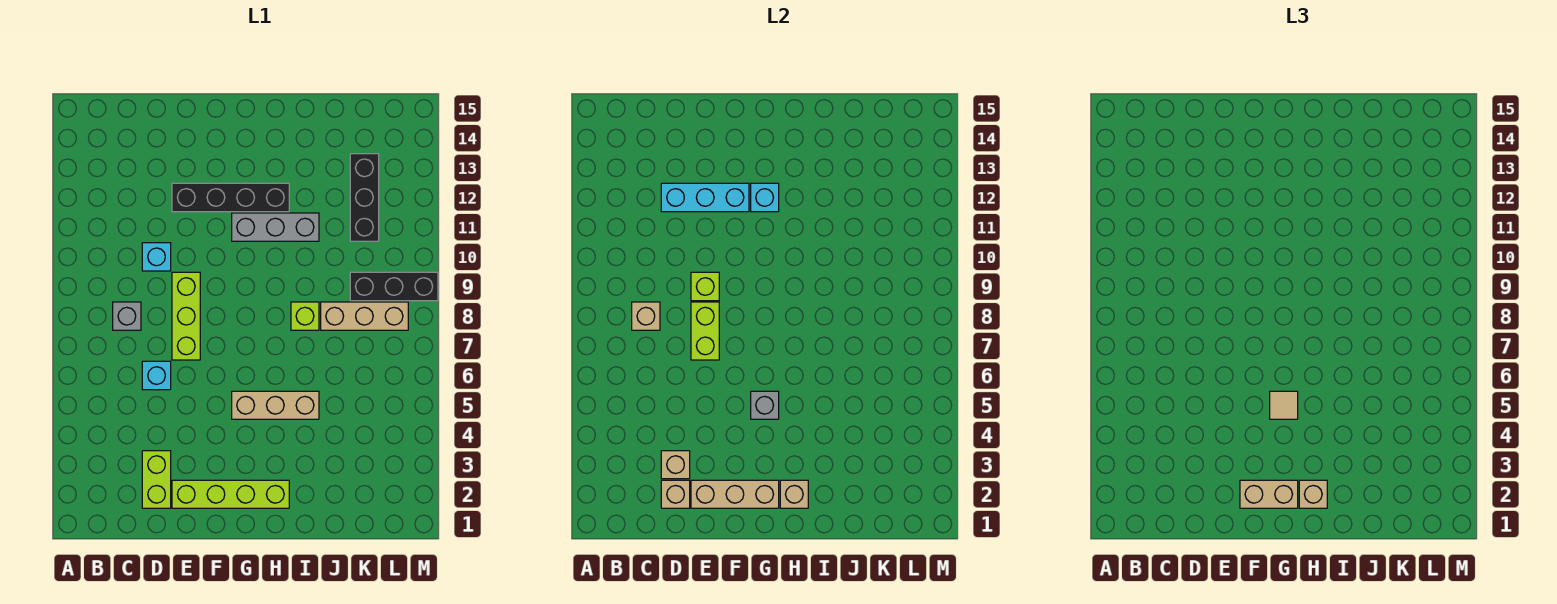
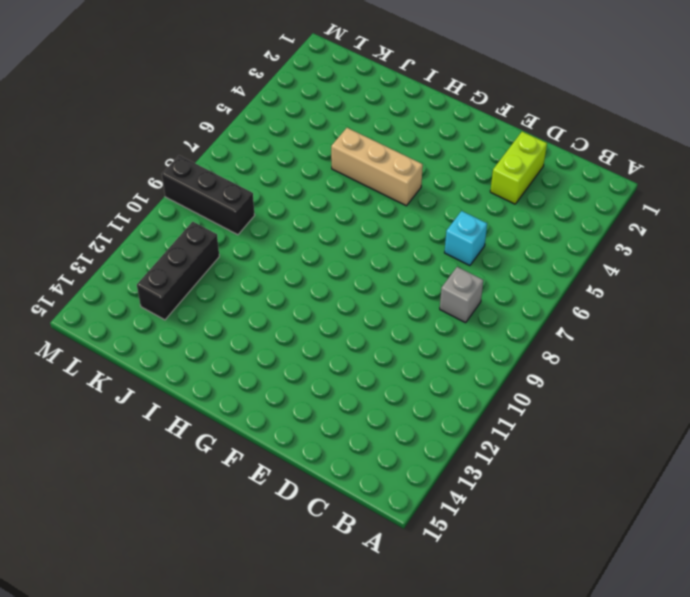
none -> cyan 1x1 brick [142,243,171,271]
none -> lime 1x4 brick [172,480,289,508]
none -> lime 1x3 brick [172,272,200,360]

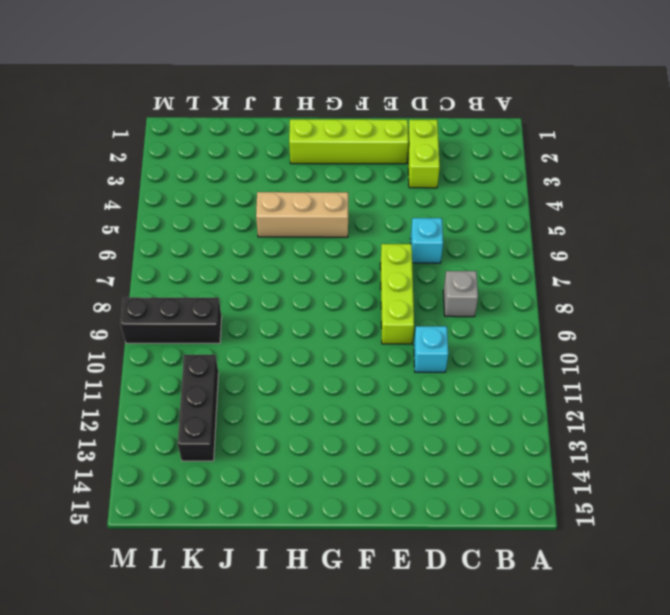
none -> black 1x4 brick [172,183,289,212]
none -> grey 1x3 brick [232,213,319,241]
none -> lime 1x1 brick [291,302,319,330]

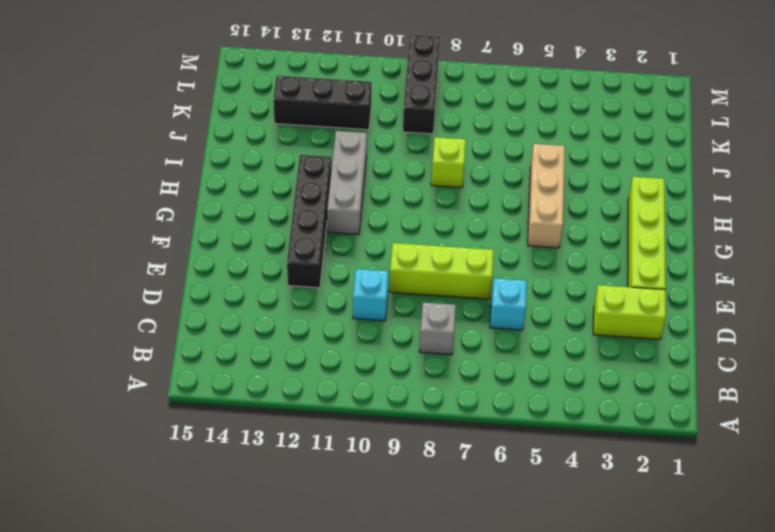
none -> tan 1x3 brick [321,302,408,330]
none -> tan 1x1 brick [632,302,660,330]
none -> tan 1x1 brick [661,480,690,508]

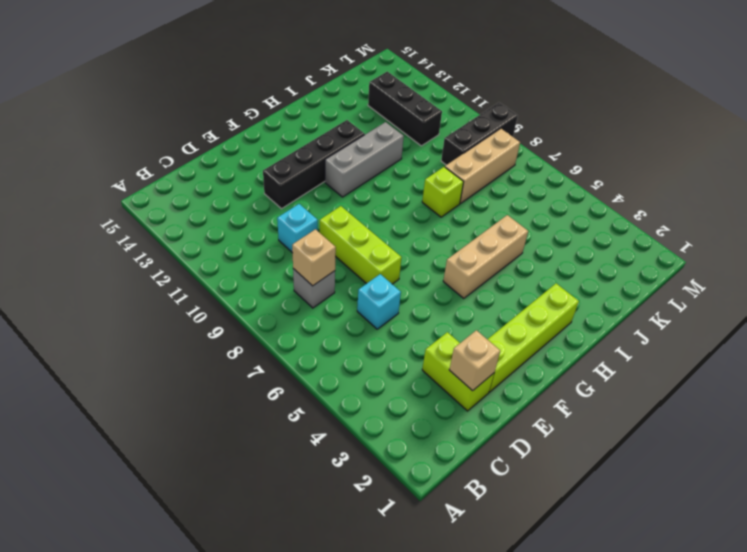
none -> tan 1x1 brick [661,451,690,479]
none -> cyan 1x3 brick [661,183,749,212]
none -> tan 1x3 brick [691,480,779,508]

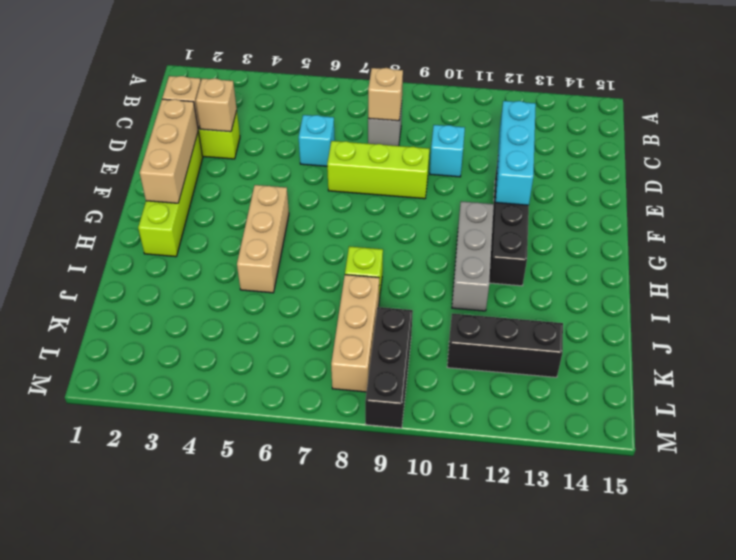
none -> lime 1x2 brick [691,302,719,360]
none -> lime 1x1 brick [691,272,719,301]
none -> grey 1x1 brick [751,391,779,419]

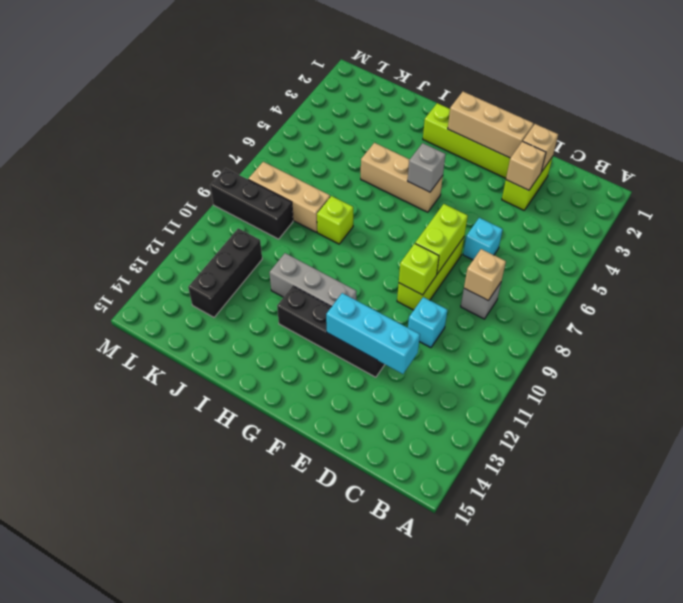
none -> cyan 1x1 brick [751,183,779,212]
none -> tan 1x1 brick [780,480,808,508]
none -> tan 1x2 brick [1240,480,1298,508]

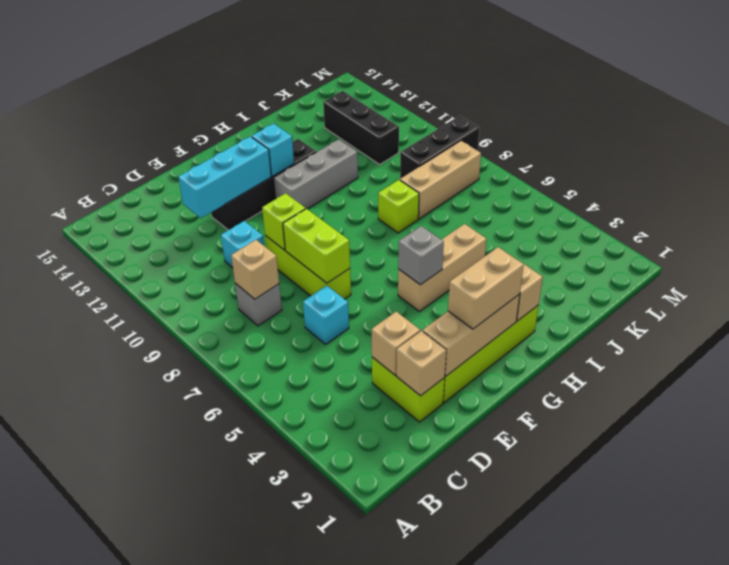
none -> tan 1x1 tile [1270,391,1298,419]
none -> tan 1x1 brick [1299,480,1327,508]

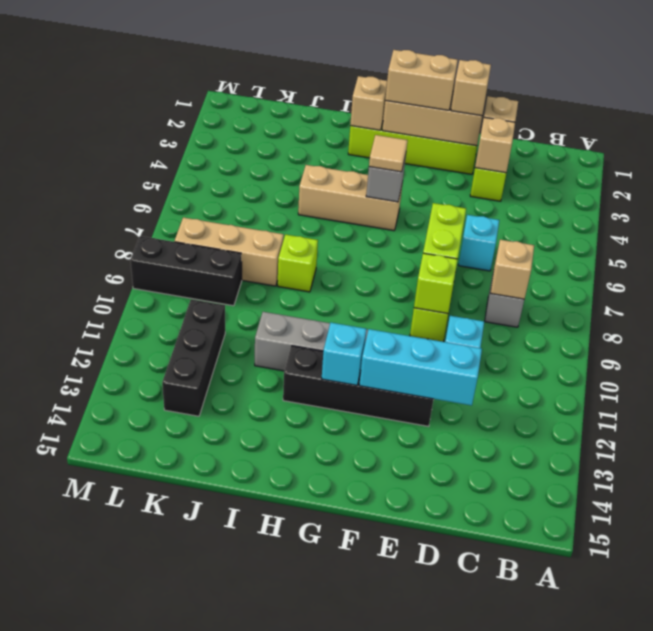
tan 1x1 brick [451,60,491,116] -> tan 1x1 brick moved to [1299,480,1327,508]

